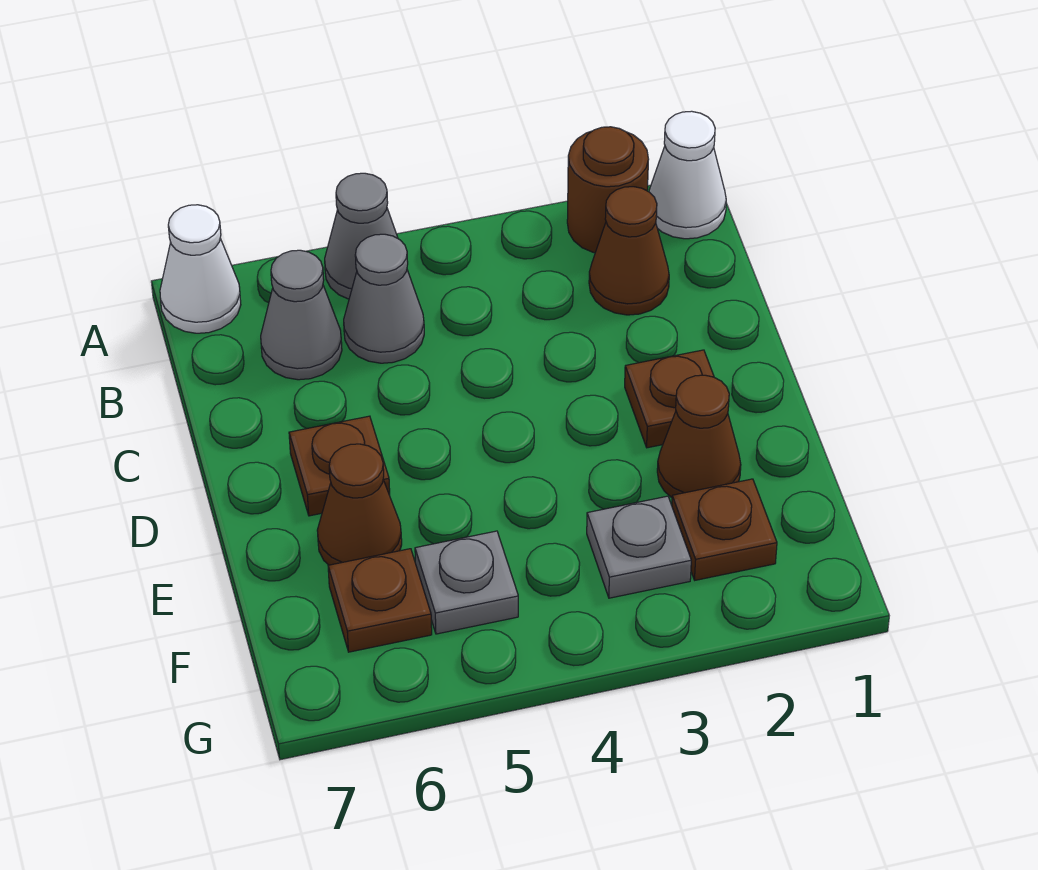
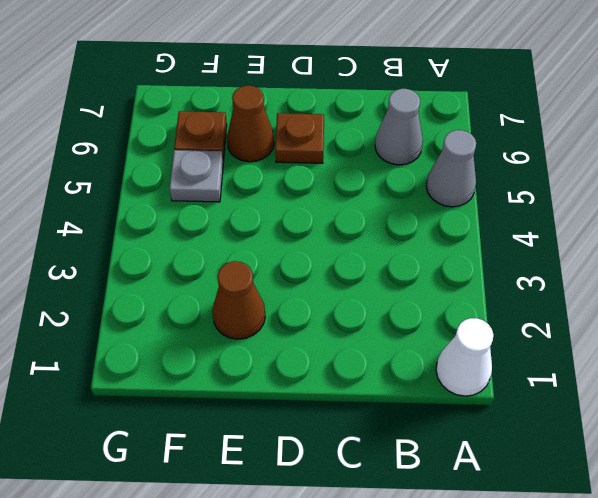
none -> brown 1x1 round brick [567,127,649,253]
none -> white 1x1 cone [160,205,241,333]
none -> brown 1x1 cone [589,187,669,315]

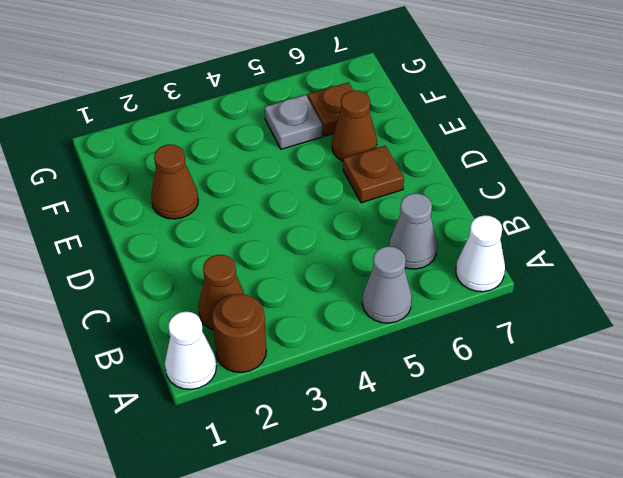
none -> grey 1x1 cone [344,234,424,363]
none -> brown 1x1 plate [625,350,714,448]
none -> brown 1x1 plate [672,479,777,580]

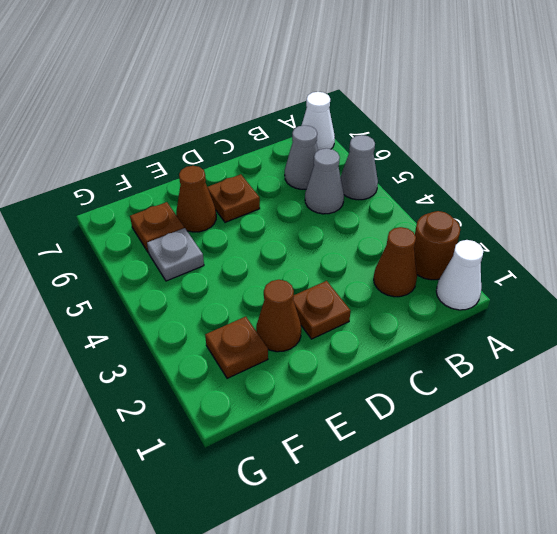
none -> grey 1x1 plate [587,496,691,598]

